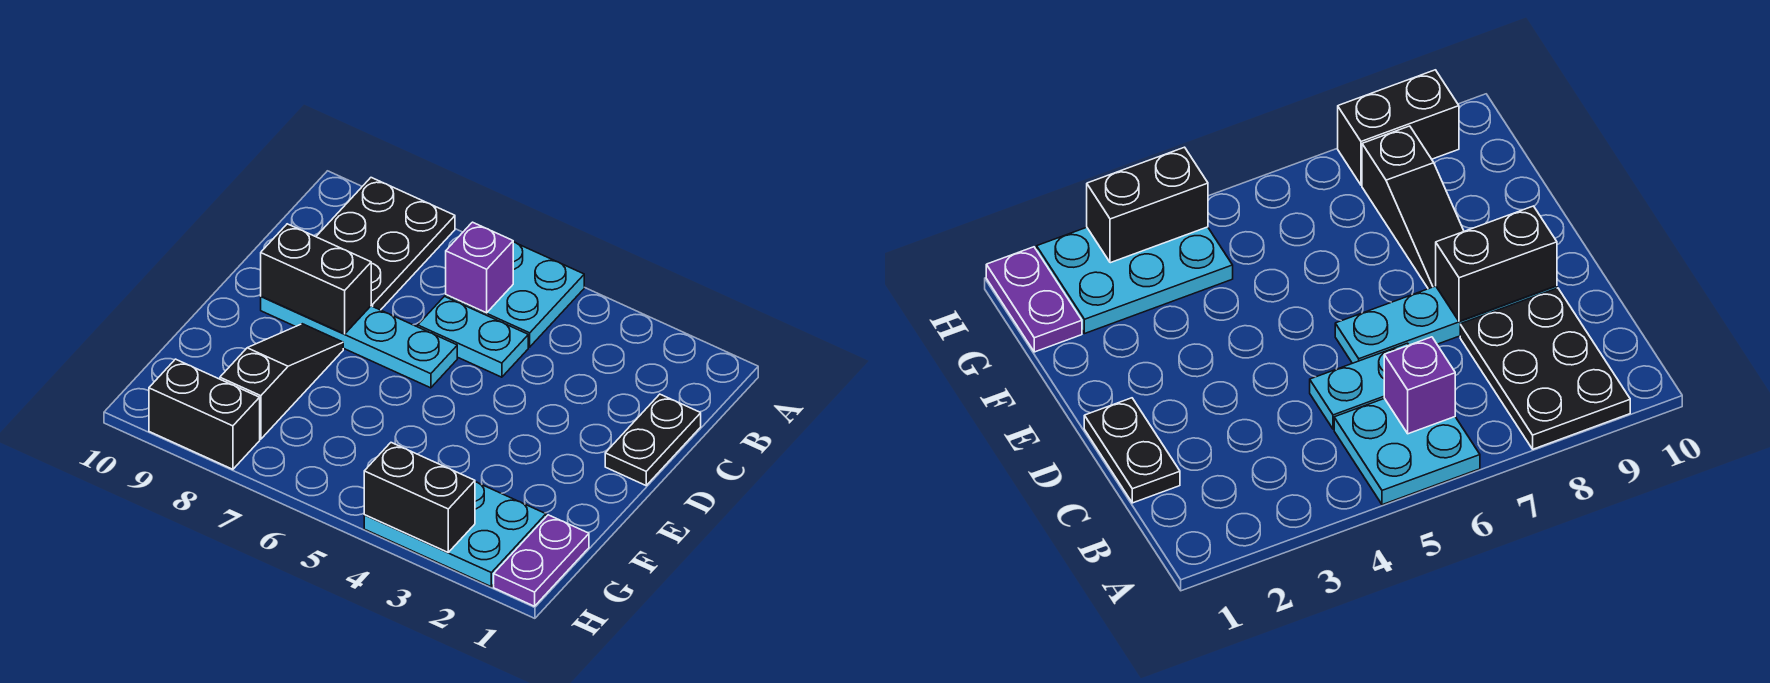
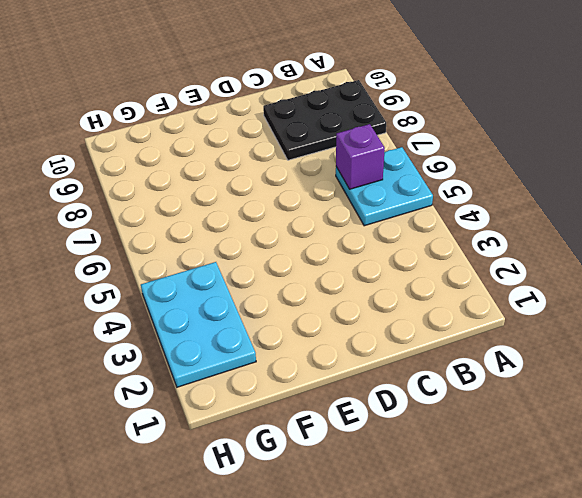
none -> black 1x2 plate [605,394,701,485]
none -> cyan 1x2 plate [418,296,528,377]
none -> cyan 1x4 plate [261,296,457,388]

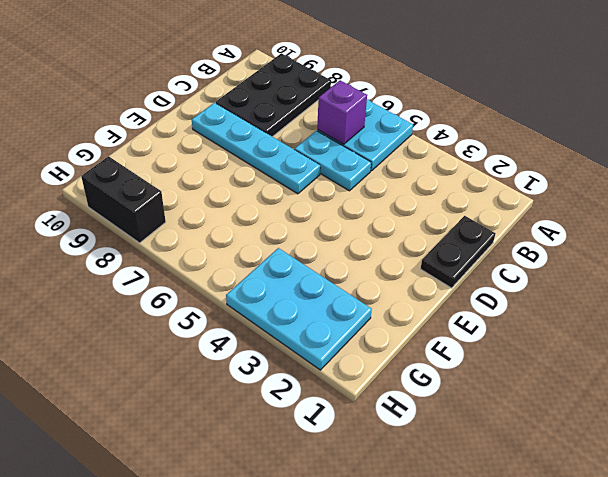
none -> black 1x3 slope [220,324,343,439]
none -> purple 1x2 plate [494,515,589,606]
none -> black 1x2 brick [261,224,371,334]

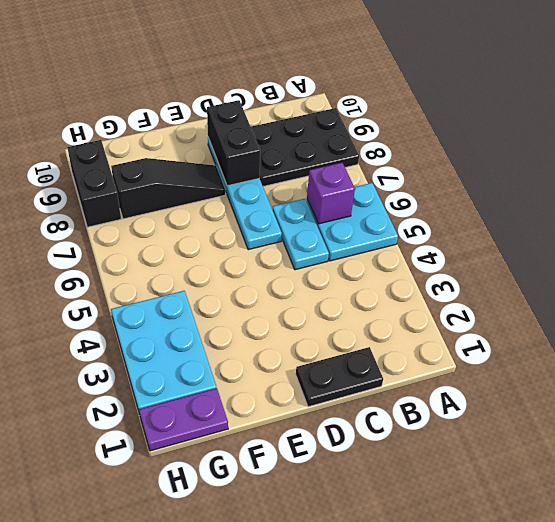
none -> black 1x2 brick [364,443,475,552]

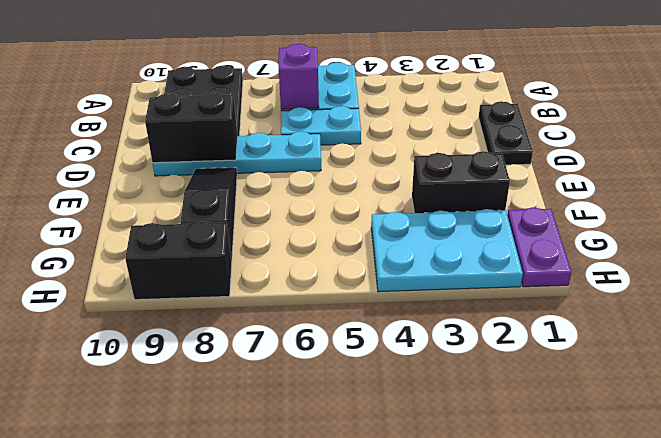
black 1x2 brick [412,151,510,213] -> black 1x2 brick moved to [364,443,475,552]

